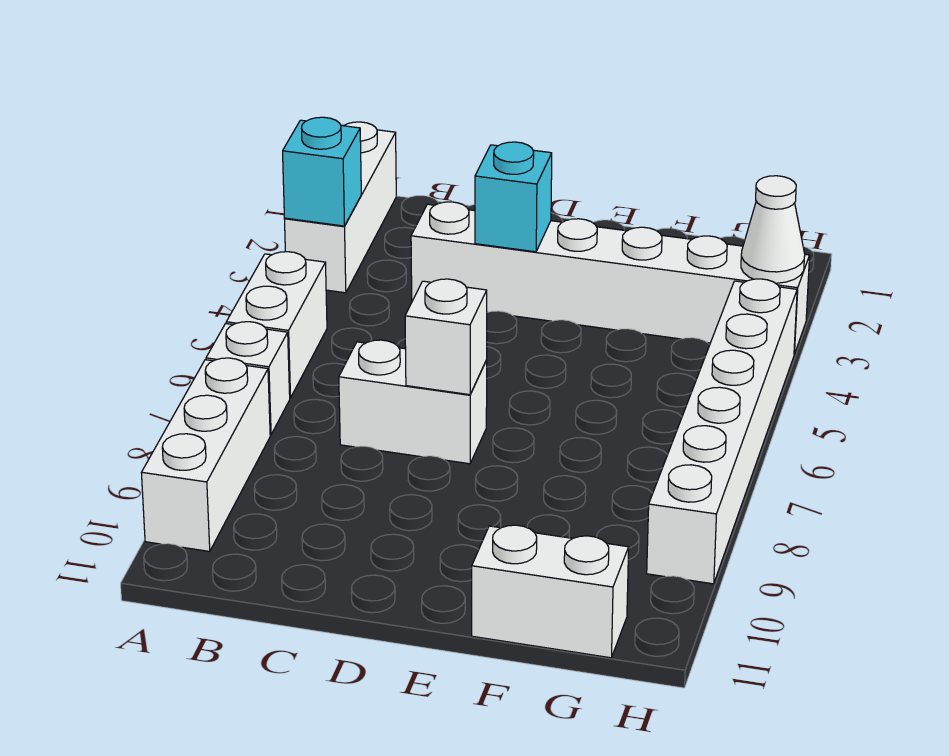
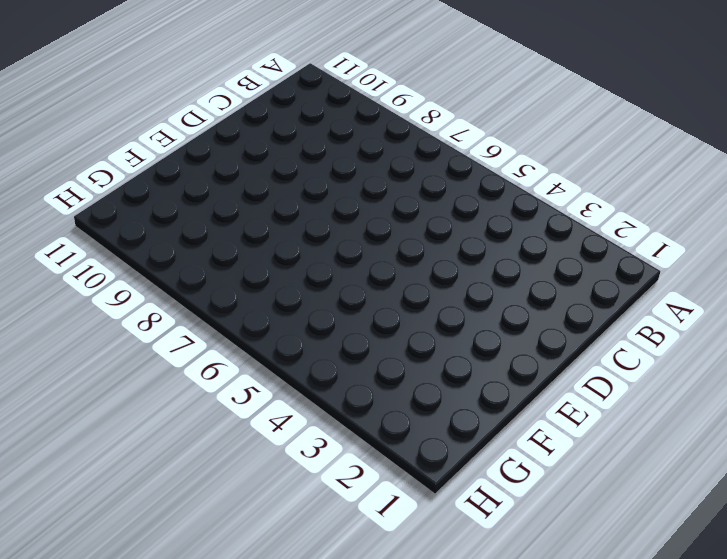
none -> white 1x3 brick [285,122,396,293]
none -> white 1x2 brick [226,252,327,398]
none -> white 1x1 brick [206,322,290,435]

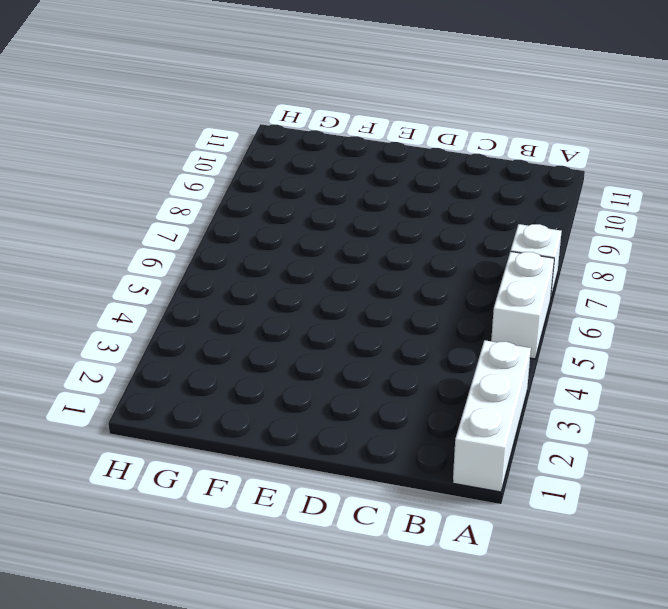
none -> white 1x3 brick [141,358,270,551]
none -> white 1x6 brick [411,202,810,354]
none -> white 1x2 brick [339,340,487,464]

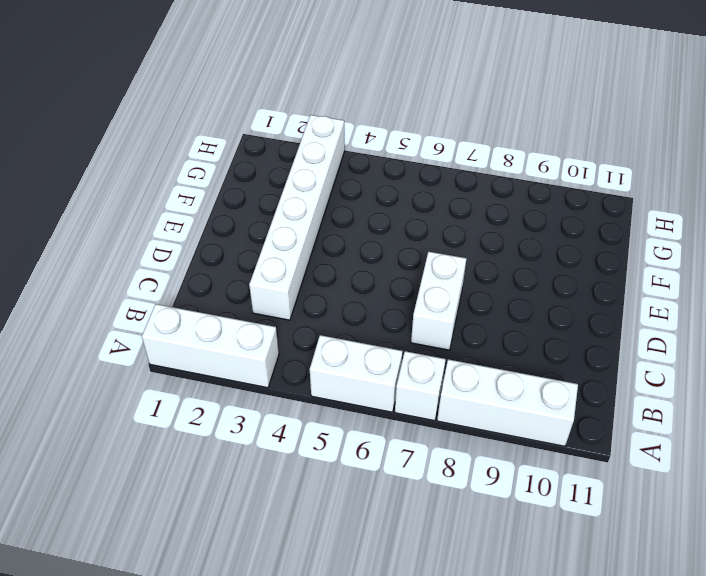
none -> white 1x2 brick [472,525,629,658]
none -> white 1x6 brick [647,279,797,584]
none -> cyan 1x1 brick [283,117,361,226]

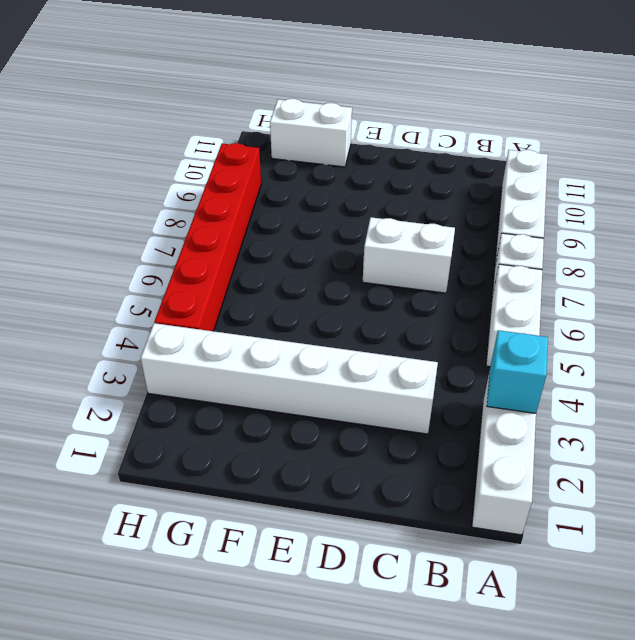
red 1x6 brick [154,143,261,331] -> white 1x6 brick [647,279,797,584]
none -> cyan 1x1 brick [475,142,552,252]
none -> white 1x1 brick [405,279,487,395]
none -> white 1x1 cone [741,176,805,283]

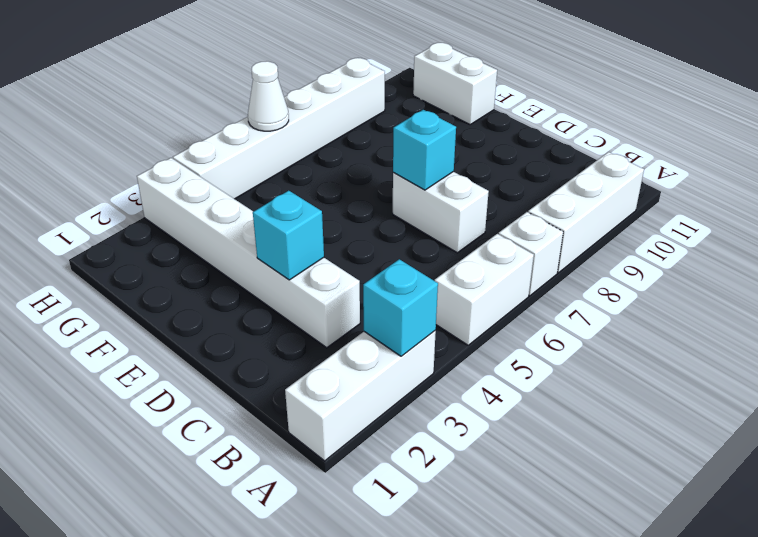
cyan 1x1 brick [393,110,456,190] -> white 1x1 brick [405,279,487,395]
white 1x1 cone [248,61,289,131] -> white 1x1 cone moved to [741,176,805,283]

